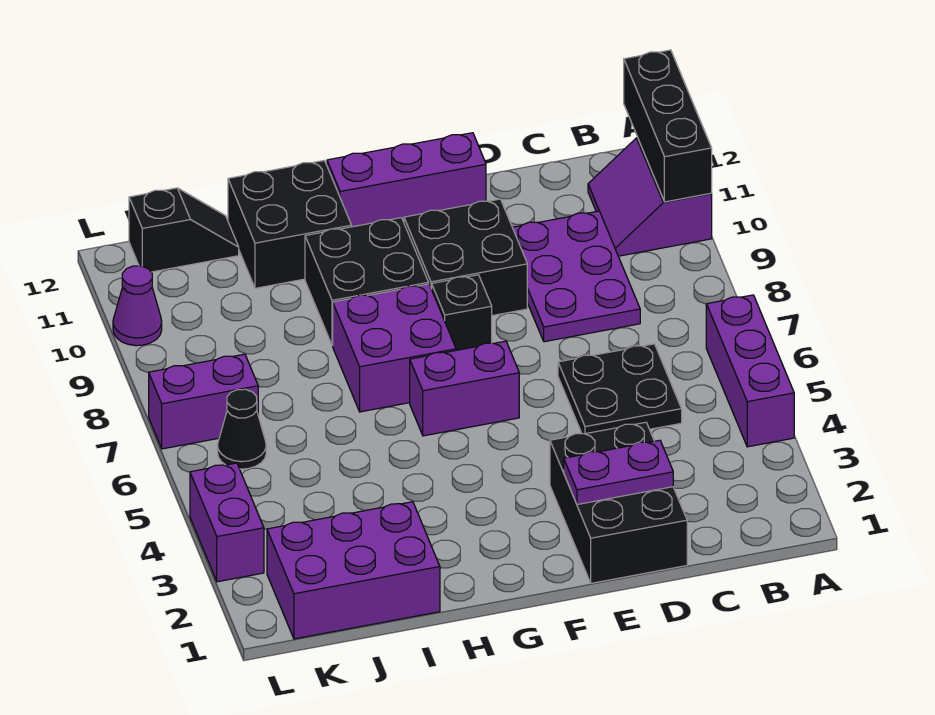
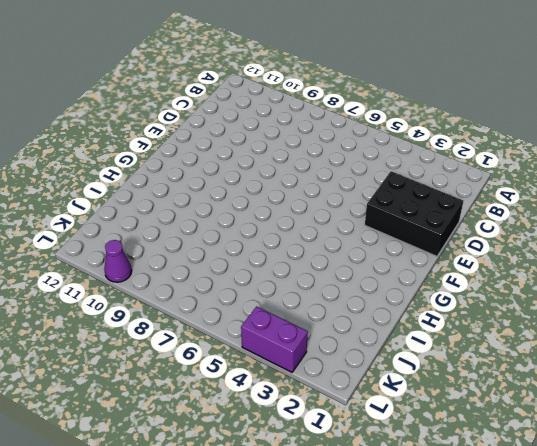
none -> purple 1x3 brick [706,295,794,447]
none -> purple 2x2 slope [588,138,712,256]
none -> black 2x2 plate [558,344,682,434]

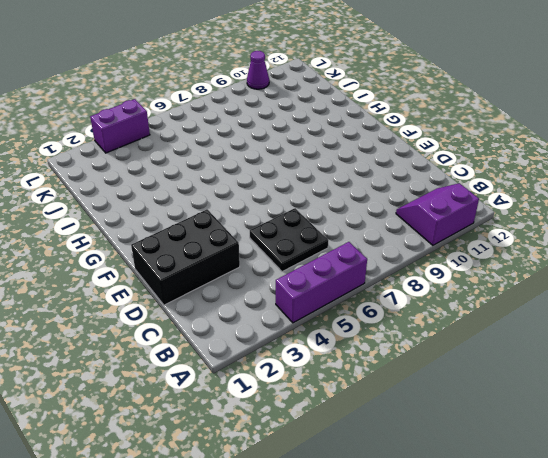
none -> purple 2x3 plate [513,211,640,342]
none -> black 2x2 brick [404,199,527,316]
none -> purple 1x3 brick [327,133,486,227]

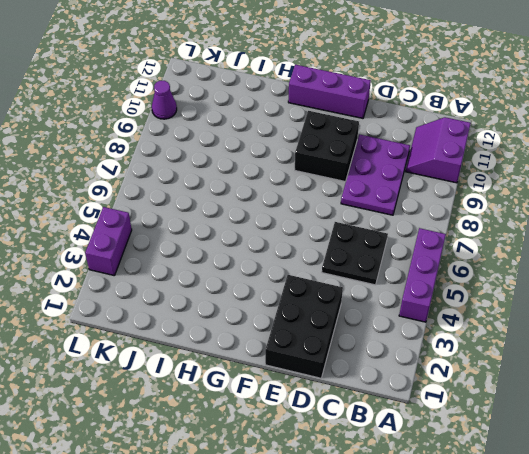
none -> purple 1x2 brick [410,341,519,436]
none -> black 1x1 brick [432,275,492,350]
none -> purple 2x2 brick [333,284,456,412]

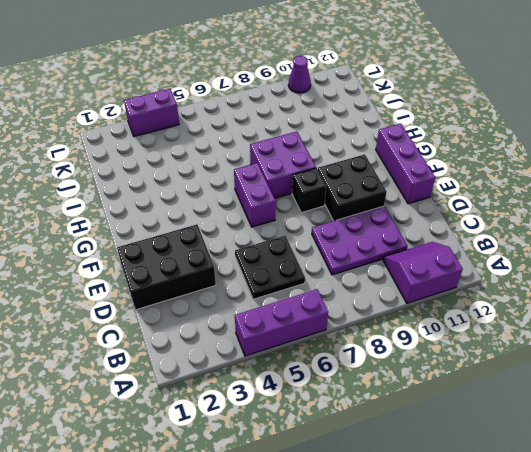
none -> black 2x2 brick [305,218,429,346]
none -> black 2x2 brick [228,161,352,288]
none -> purple 2x3 brick [267,502,440,639]

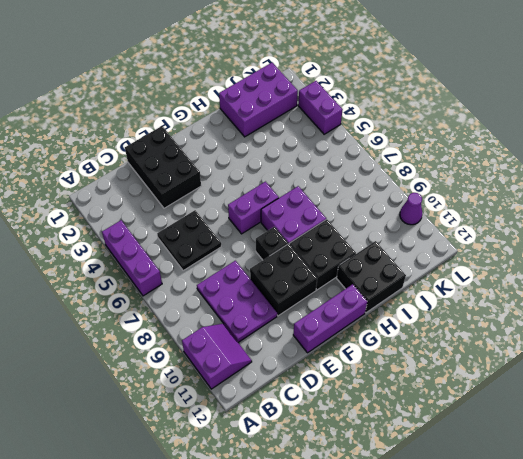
none -> black 1x2 slope [129,188,239,272]
none -> black 1x1 cone [218,389,266,469]
none -> purple 1x2 brick [149,354,258,449]

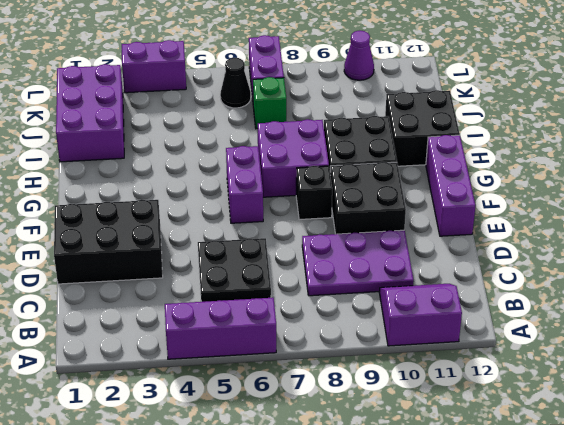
green 1x1 brick [253,77,286,129] -> none
none -> black 1x2 slope [129,188,239,272]
none -> black 1x3 brick [624,50,712,202]
none -> purple 1x2 plate [564,440,673,505]

